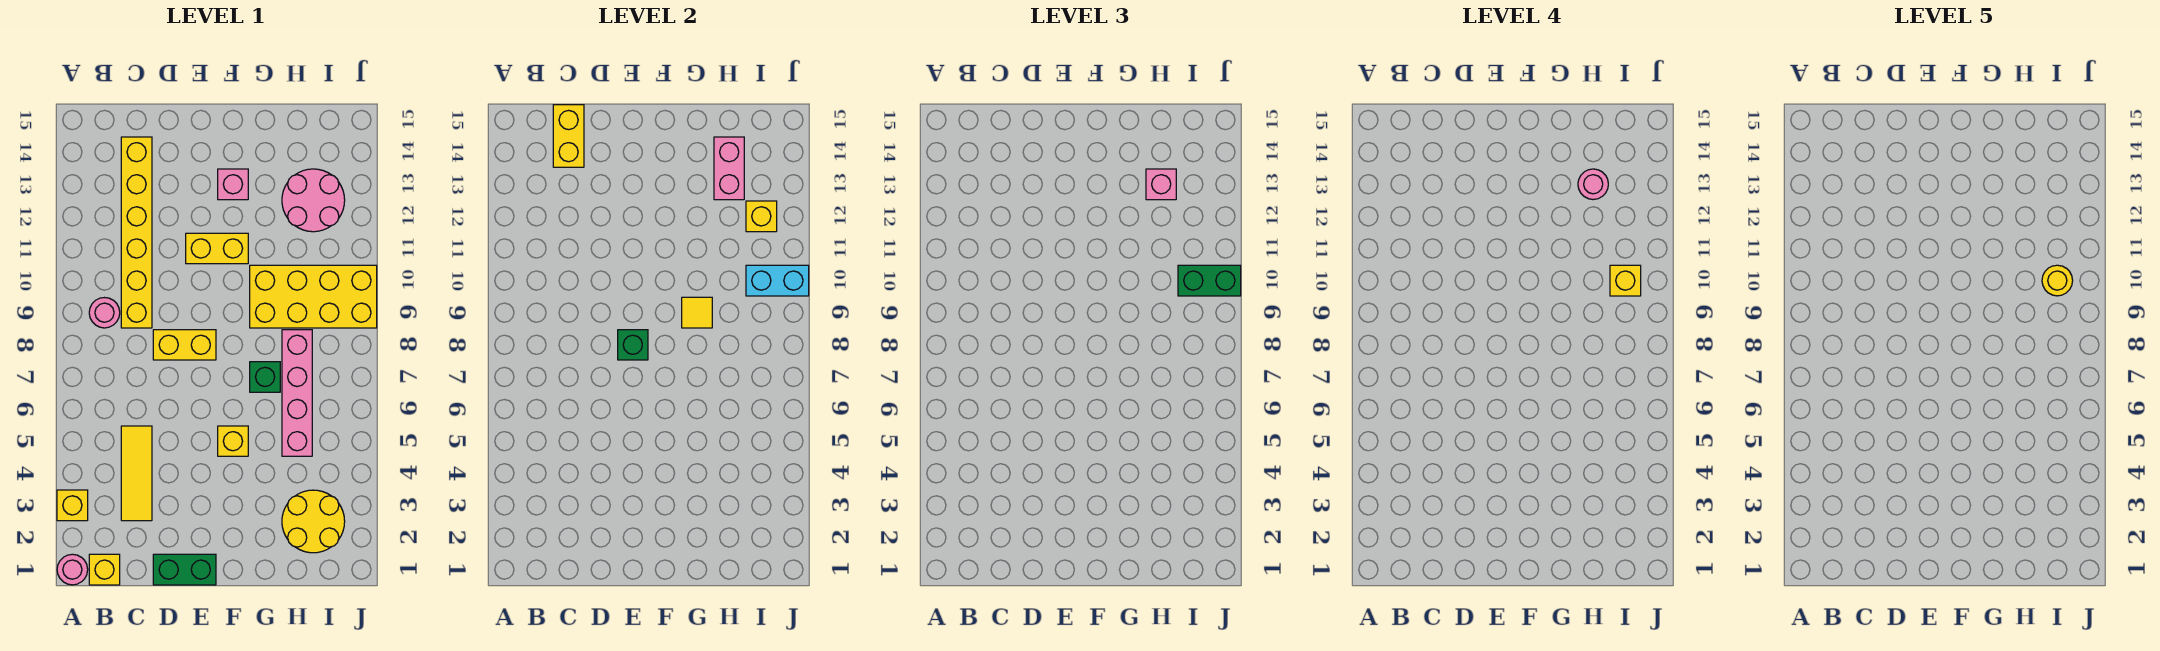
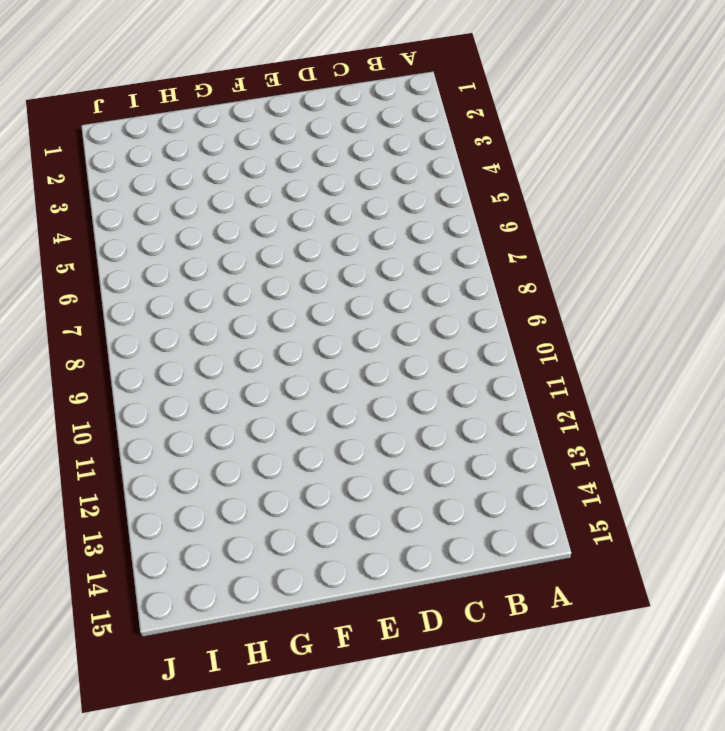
none -> pink 1x1 round brick [57,554,88,585]
none -> yellow 1x1 brick [57,490,88,521]
none -> yellow 1x1 brick [89,554,120,585]

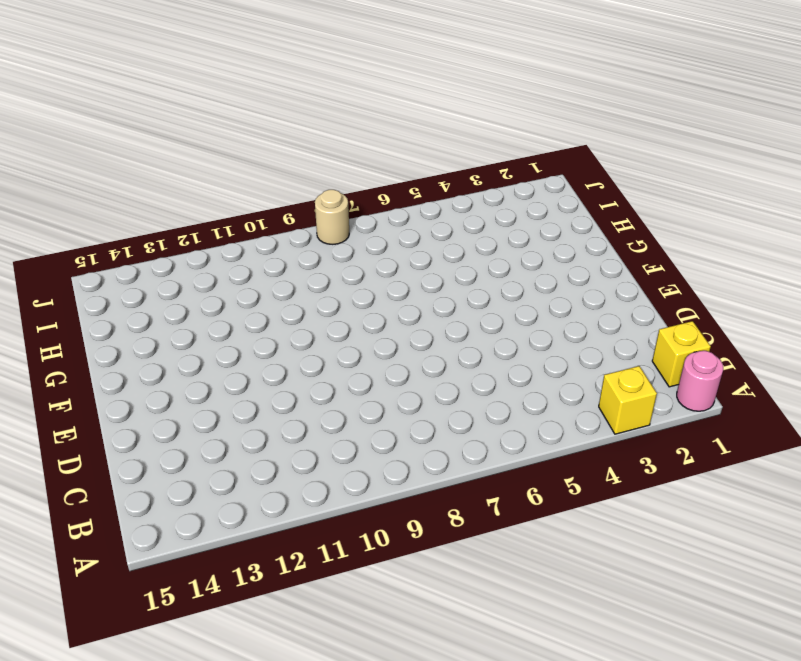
tan 1x1 round brick [315,190,349,244] -> none
none -> pink 1x1 round brick [89,298,120,328]
none -> yellow 1x3 tile [121,426,152,521]
none -> yellow 1x6 brick [121,137,152,328]

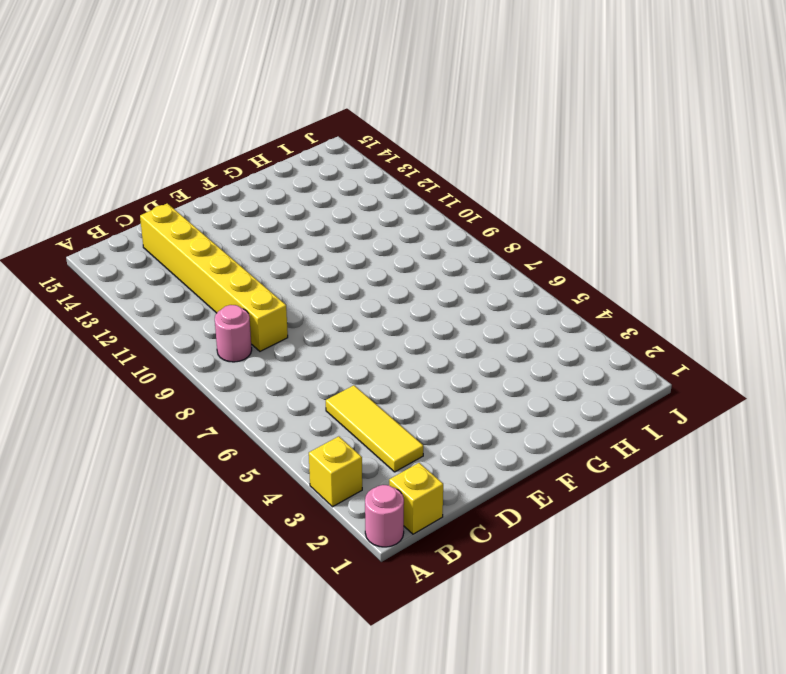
none -> green 1x2 brick [153,554,216,585]
none -> yellow 1x2 brick [153,330,216,360]
none -> yellow 1x2 brick [186,233,248,264]

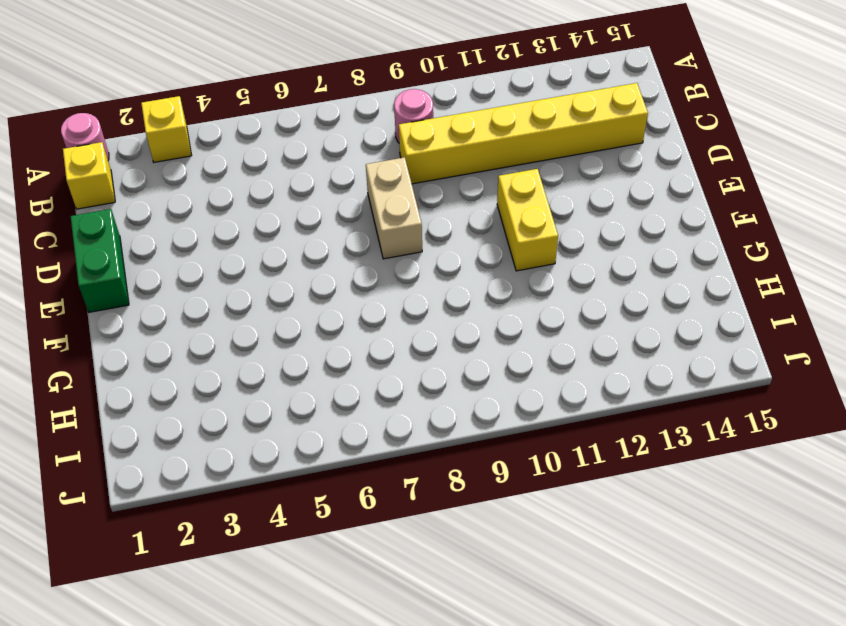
tan 1x2 brick [366,157,422,259] -> yellow 1x2 brick [153,330,216,360]
none -> yellow 1x3 tile [121,426,152,521]
none -> yellow 1x1 brick [218,426,248,456]
none -> pink 1x1 brick [218,169,248,200]

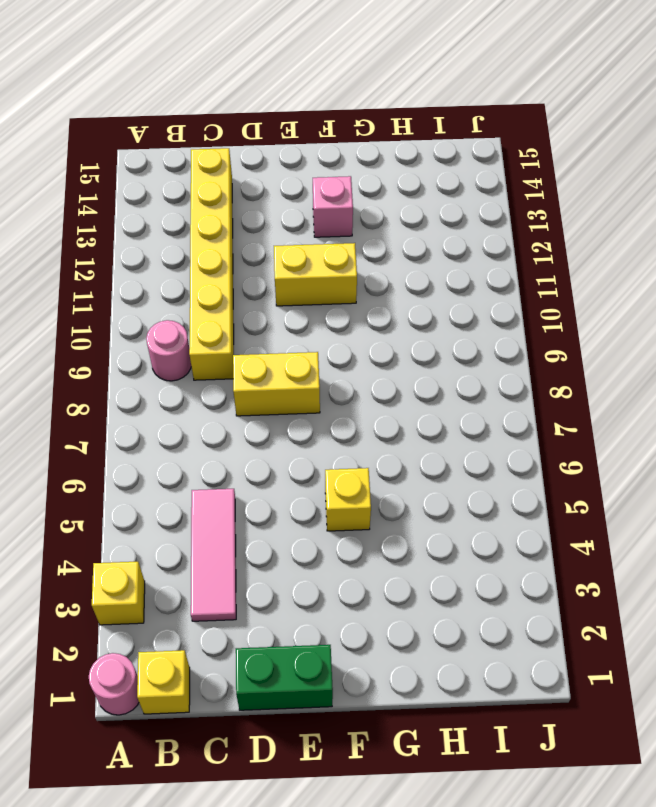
pink 1x3 tile [191,489,236,621] -> yellow 1x3 tile [121,426,152,521]
none -> green 1x1 brick [250,362,280,392]
none -> yellow 2x4 brick [250,265,377,328]
none -> yellow 2x2 round brick [282,490,345,553]

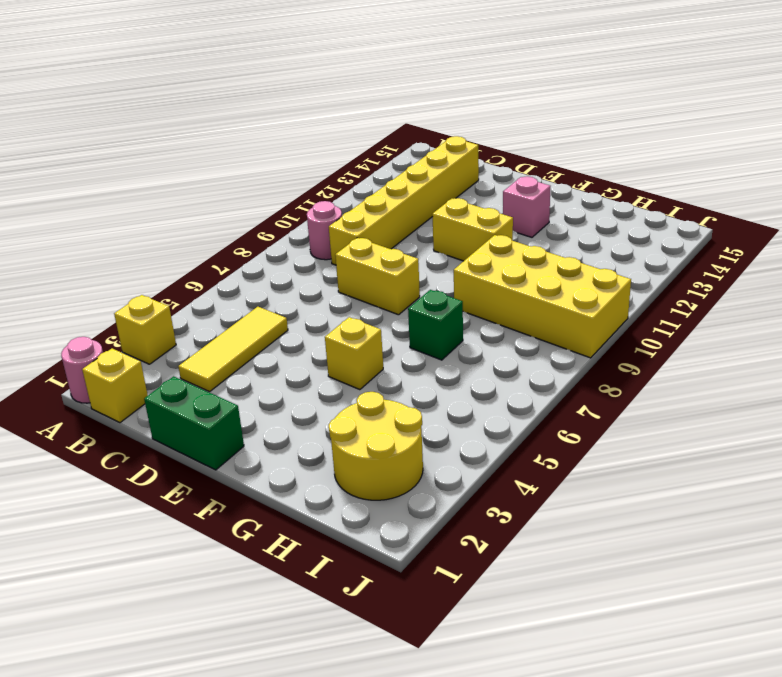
none -> pink 1x4 brick [282,330,312,456]
none -> pink 2x2 round brick [282,169,345,232]
none -> yellow 1x2 brick [553,105,584,167]

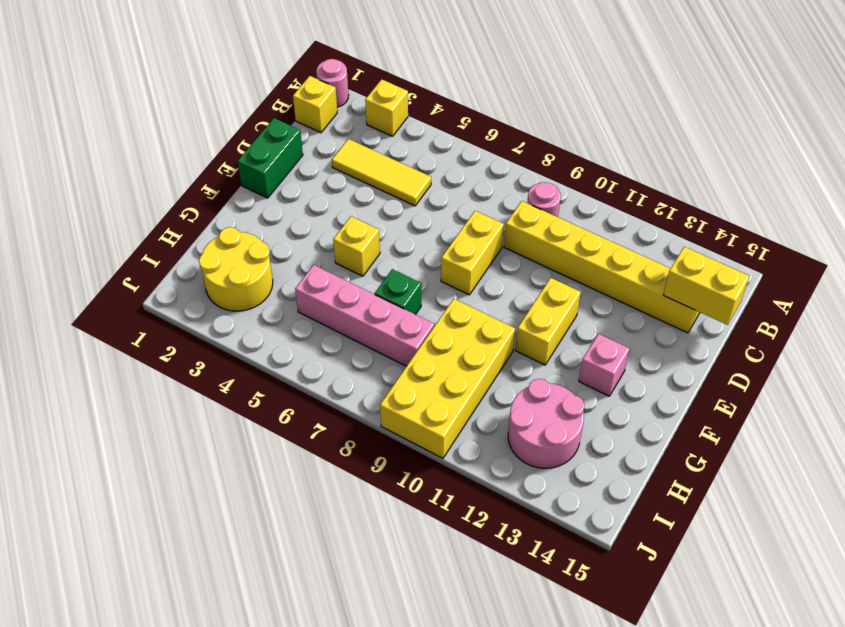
none -> green 1x1 brick [618,330,648,360]
none -> yellow 1x1 tile [682,297,712,328]
none -> pink 1x2 brick [714,137,744,200]

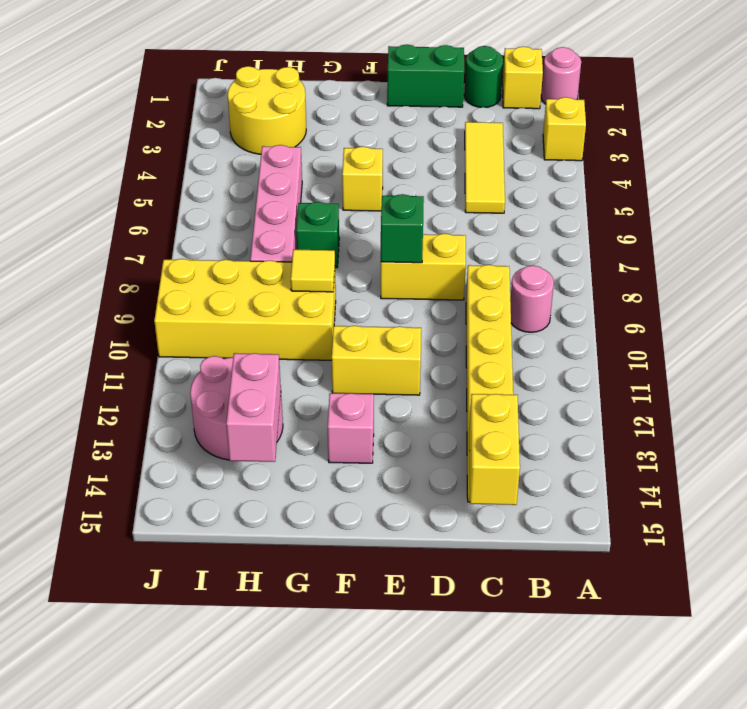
green 1x1 round brick [464,46,503,107] -> none
none -> cyan 1x2 brick [746,265,809,296]
none -> yellow 1x1 brick [746,201,777,232]
none -> pink 1x1 brick [1146,169,1176,200]

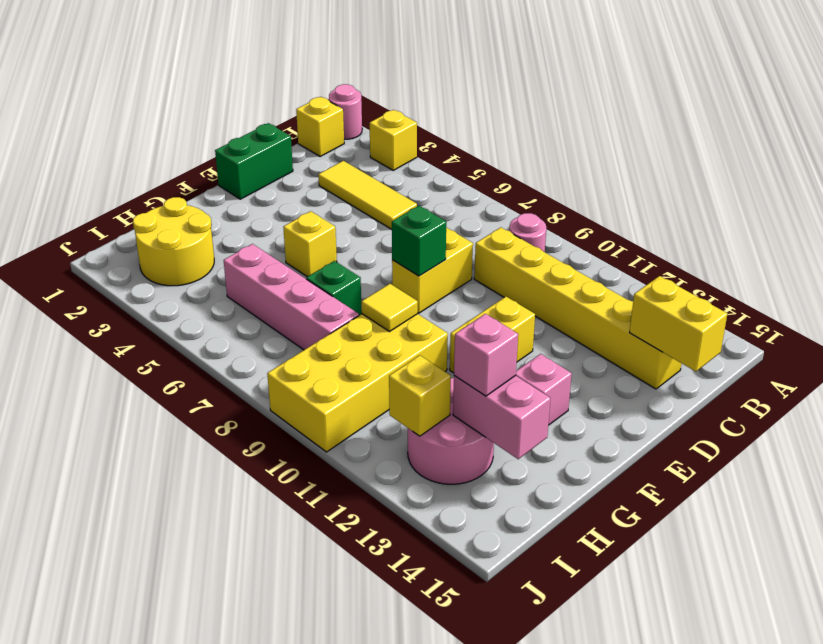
none -> cyan 1x2 brick [746,265,809,296]
none -> green 1x2 brick [1178,265,1241,296]
none -> pink 1x1 round brick [1578,169,1608,200]

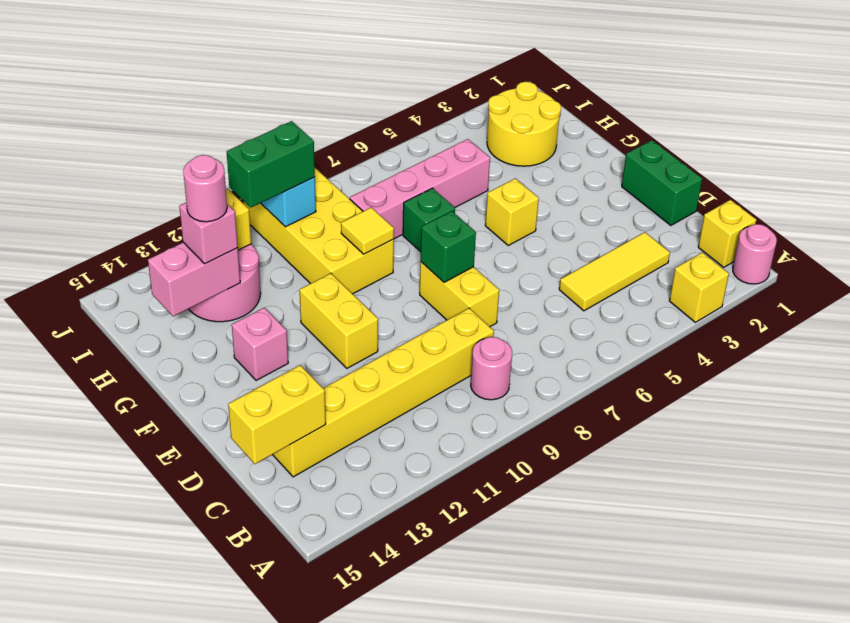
green 1x2 brick [227,121,315,207] -> green 1x2 brick turned to [1178,265,1241,296]
none -> yellow 1x1 brick [1610,265,1641,296]
none -> yellow 1x1 round brick [2042,265,2073,296]

